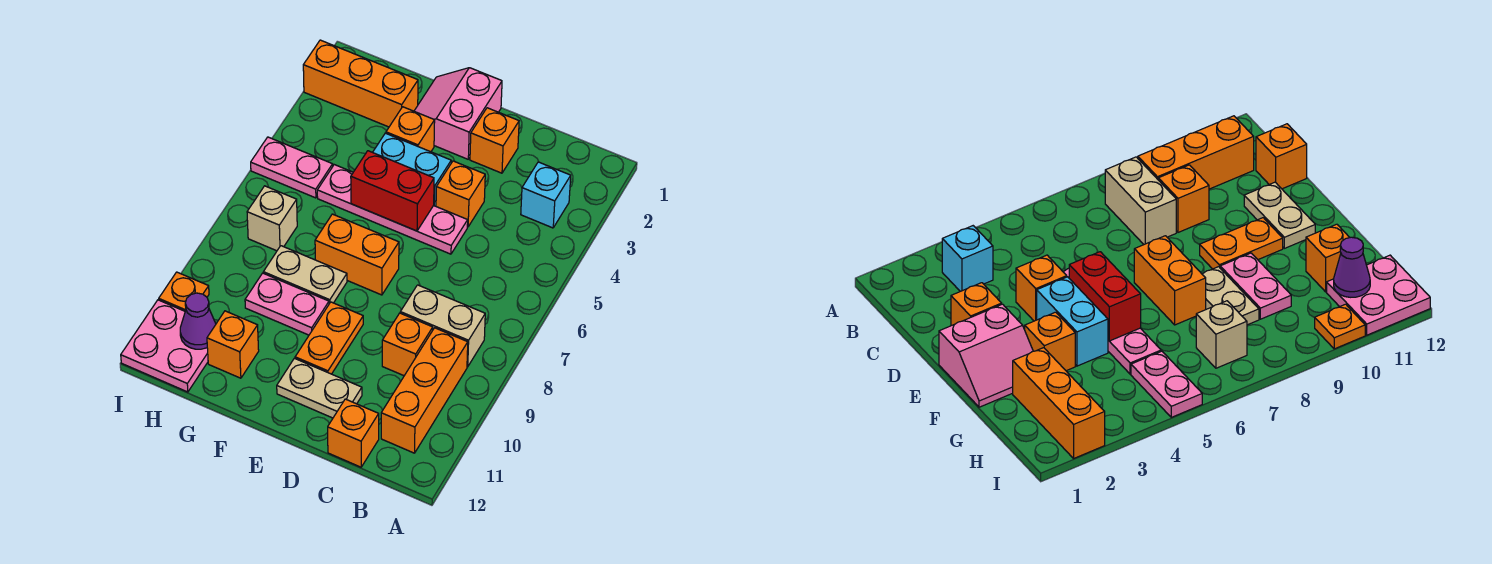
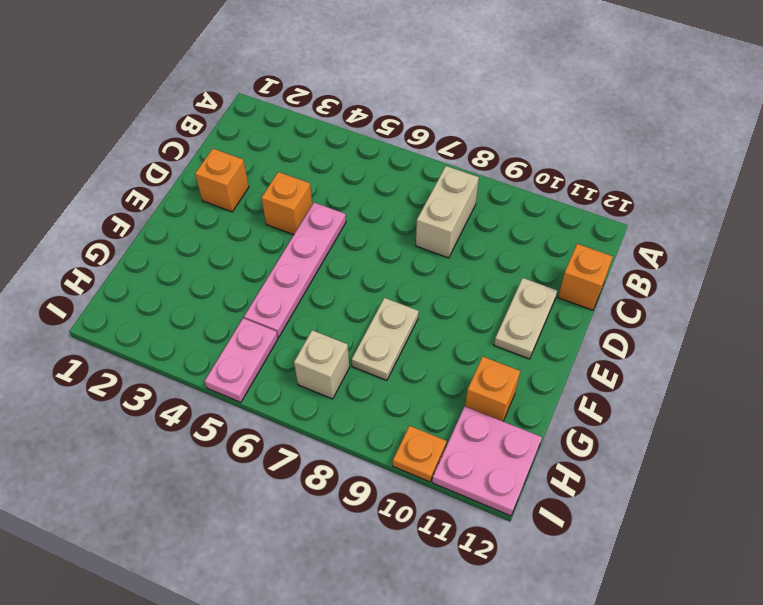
none -> cyan 1x1 brick [521,162,571,228]
none -> orange 1x3 brick [381,328,468,453]
none -> orange 1x1 brick [382,313,433,376]

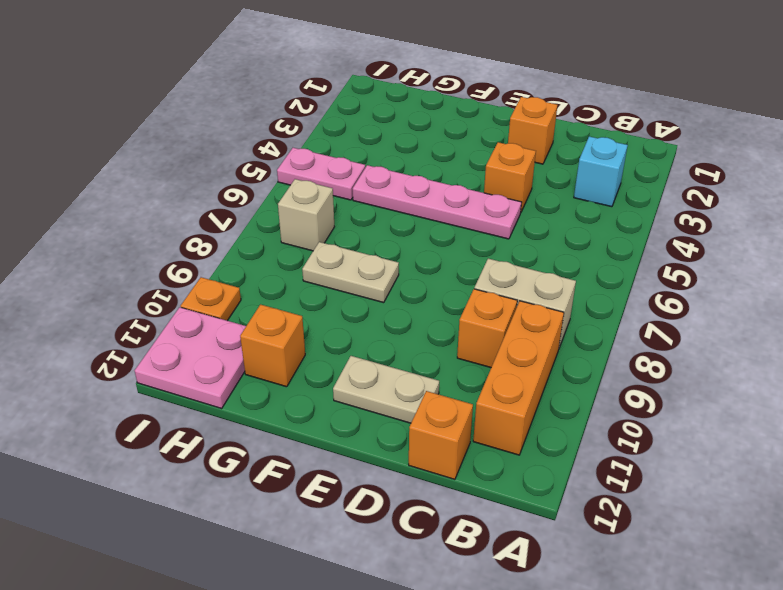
none -> pink 2x2 slope [414,68,502,159]
none -> cyan 1x2 brick [373,133,451,206]
none -> orange 1x2 brick [315,214,399,295]

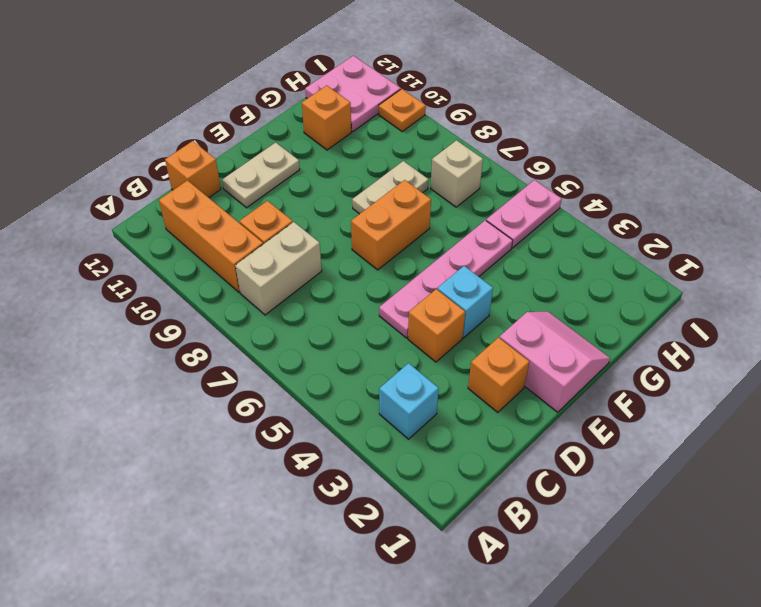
cyan 1x1 brick [437,266,493,338] -> cyan 1x2 brick [373,133,451,206]
none -> orange 1x2 plate [295,302,363,374]
none -> orange 1x1 brick [386,107,435,152]
none -> pink 1x2 plate [245,273,329,335]

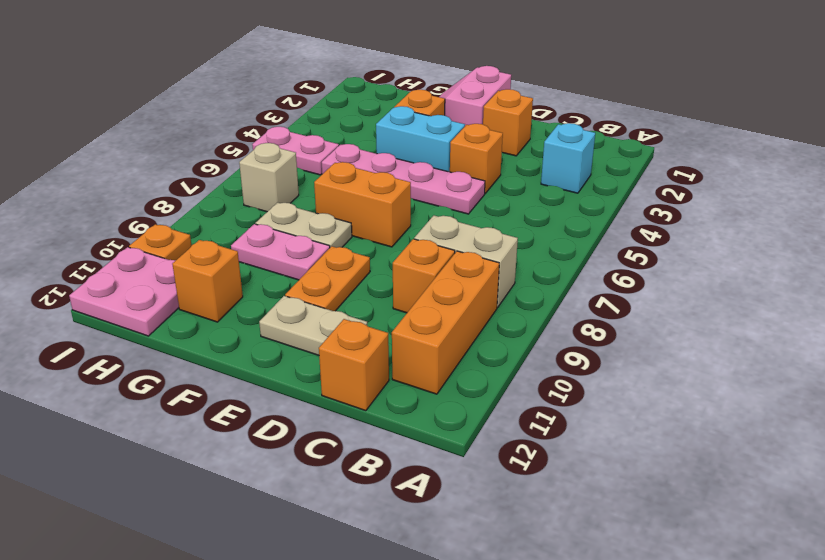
none -> orange 1x3 brick [303,40,418,127]
none -> red 1x2 brick [351,151,434,231]
none -> purple 1x1 cone [180,293,216,349]

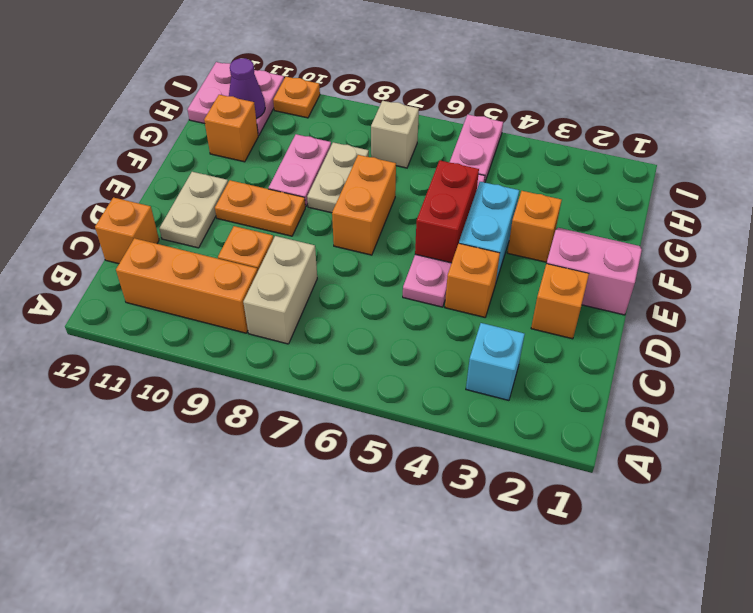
none -> orange 1x3 brick [303,40,418,127]

